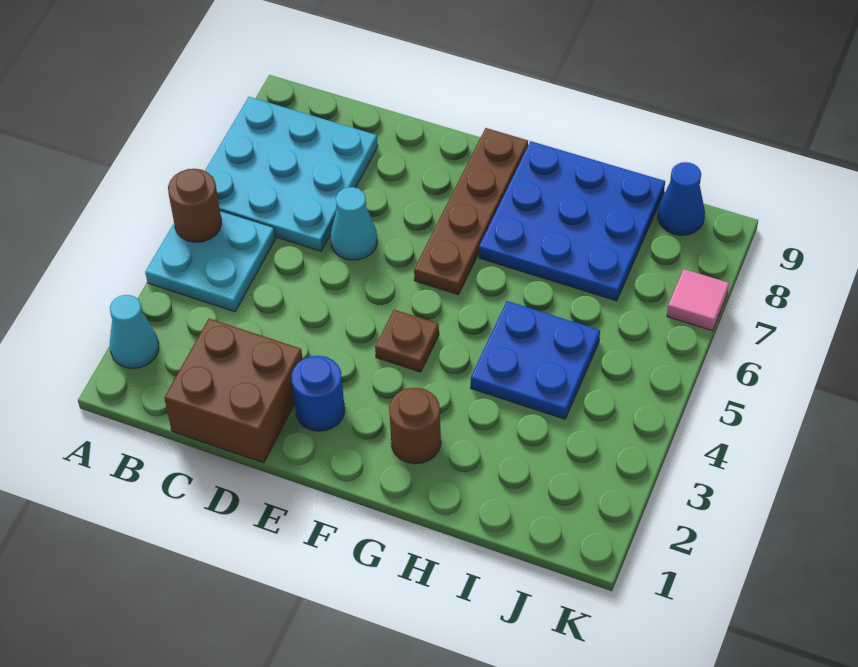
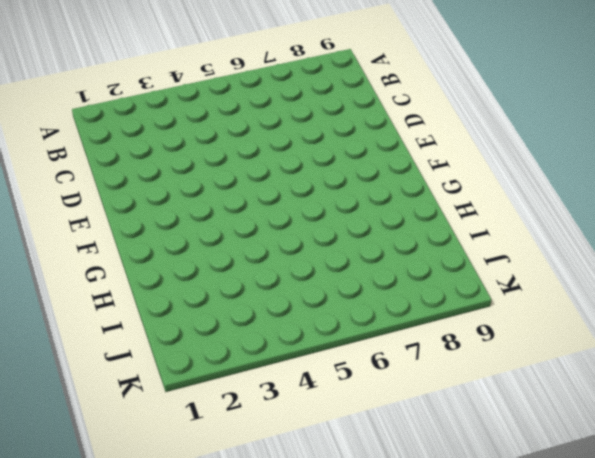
none -> cyan 1x1 cone [110,295,159,368]
none -> cyan 2x2 plate [145,211,276,312]
none -> cyan 3x3 plate [205,97,378,251]

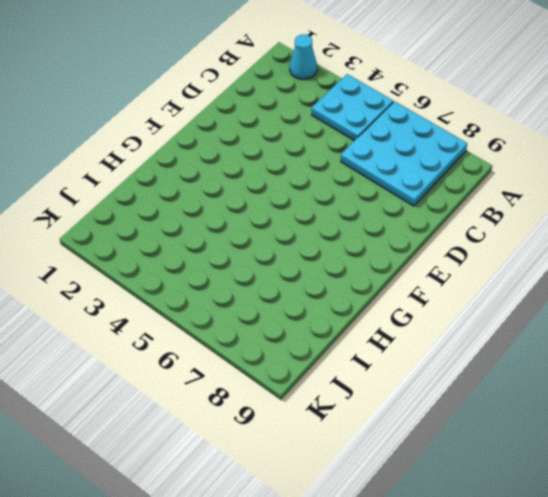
none -> brown 2x2 brick [164,319,303,463]
none -> cyan 1x1 cone [330,187,377,260]
none -> blue 1x1 round brick [291,356,345,431]

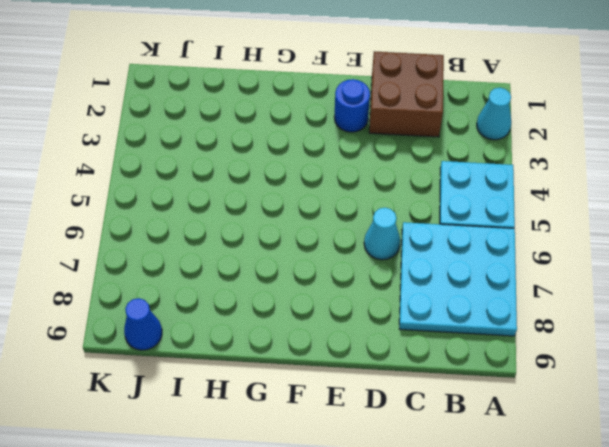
none -> brown 1x1 plate [375,310,439,372]
none -> brown 1x4 plate [414,128,528,295]
none -> brown 1x1 round brick [389,388,441,464]

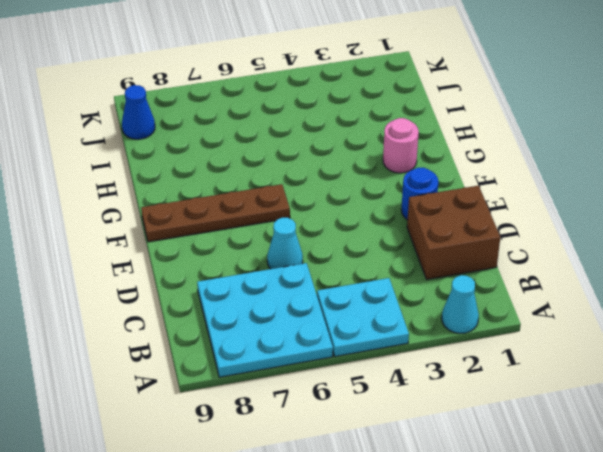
pink 1x1 round brick [383,118,419,173] -> brown 1x1 round brick [389,388,441,464]
none -> brown 1x1 plate [375,310,439,372]
none -> blue 3x3 plate [479,141,665,301]
none -> blue 2x2 plate [471,301,600,419]

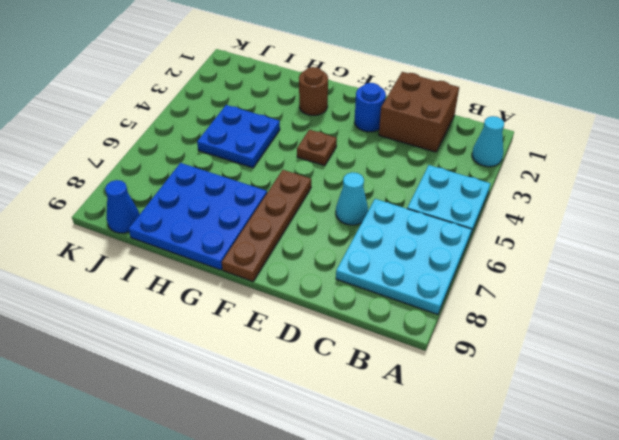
none -> pink 1x1 tile [667,269,729,331]
none -> brown 1x1 round brick [168,169,222,242]

